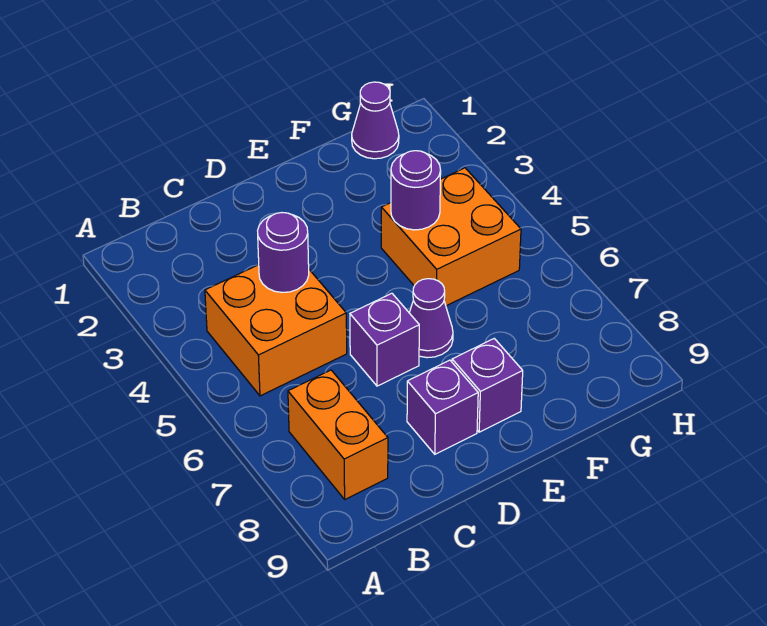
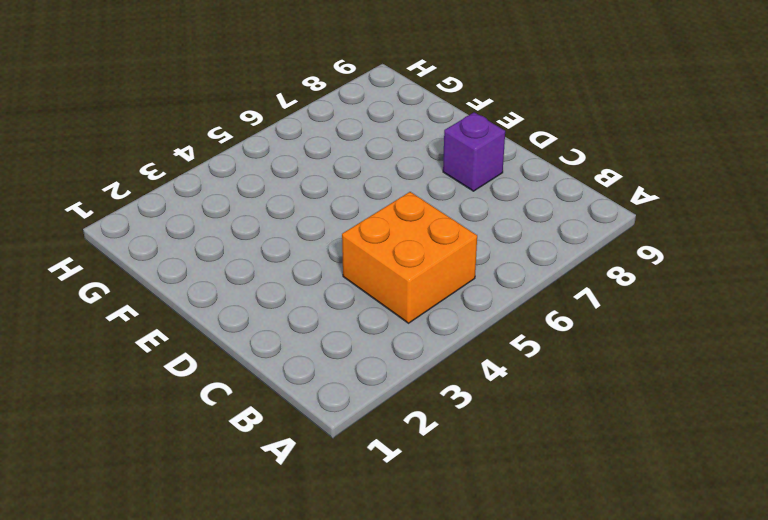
none -> orange 1x2 brick [288,370,388,499]
none -> purple 1x1 brick [350,293,419,386]

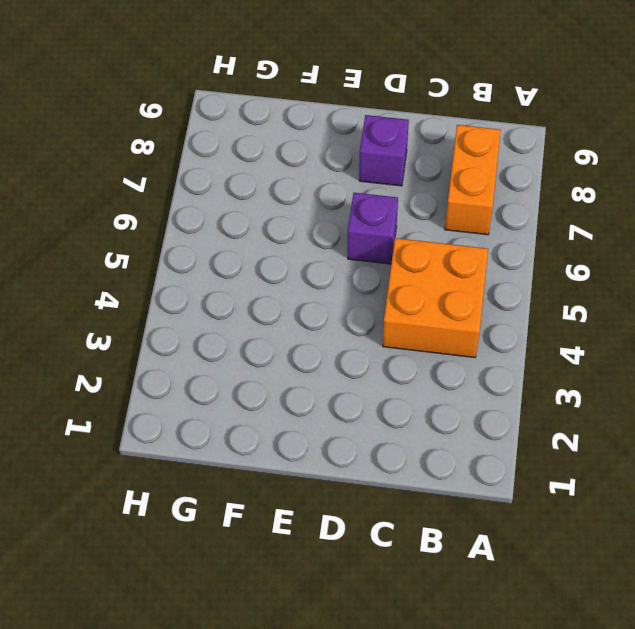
none -> purple 1x1 cone [409,279,453,358]
none -> purple 1x1 brick [452,339,523,432]

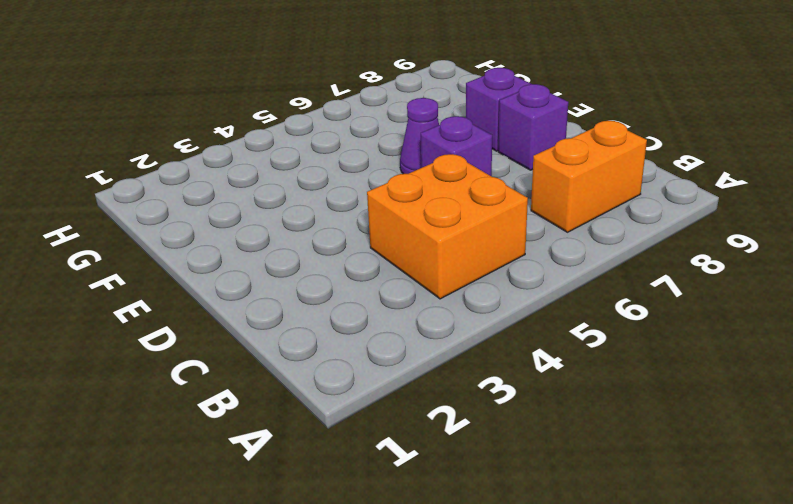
none -> orange 2x2 brick [381,168,521,306]
none -> purple 1x1 cone [352,82,399,159]

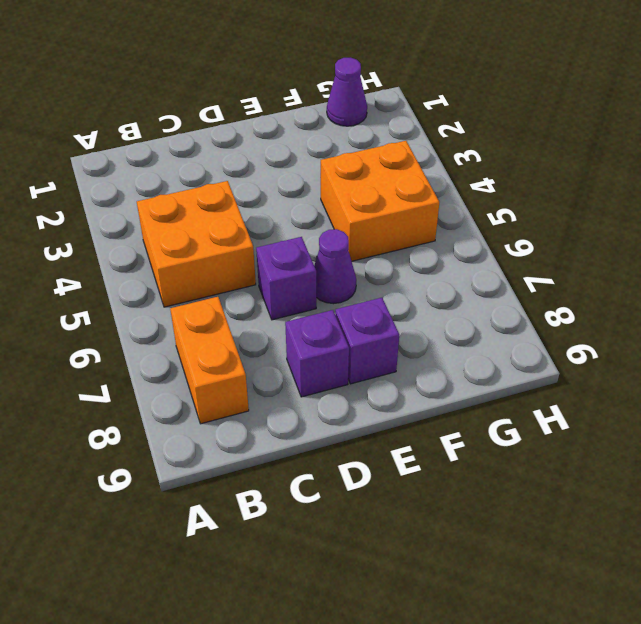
none -> purple 1x1 round brick [258,213,309,292]
none -> purple 1x1 round brick [391,151,441,230]

